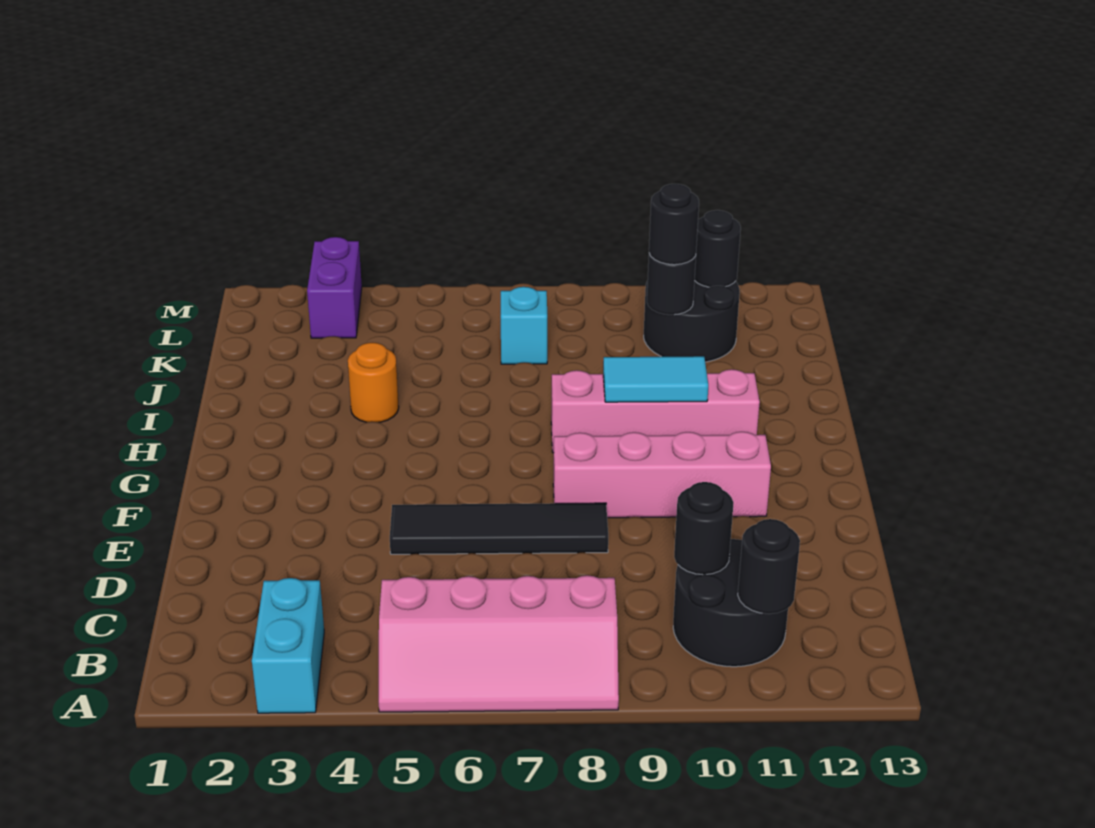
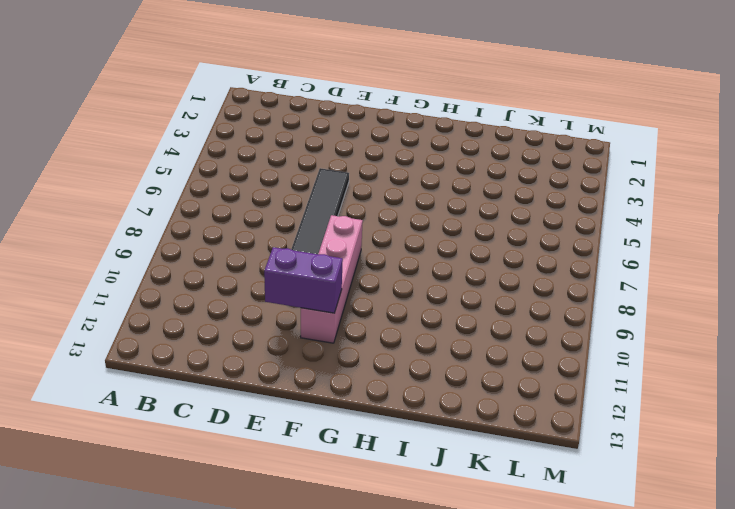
purple 1x2 brick [264,247,343,313] -> purple 1x2 brick moved to [307,237,362,338]
none -> cyan 1x2 brick [252,578,324,713]
none -> pink 2x4 slope [379,575,619,712]
none -> black 2x2 round brick [673,539,788,667]

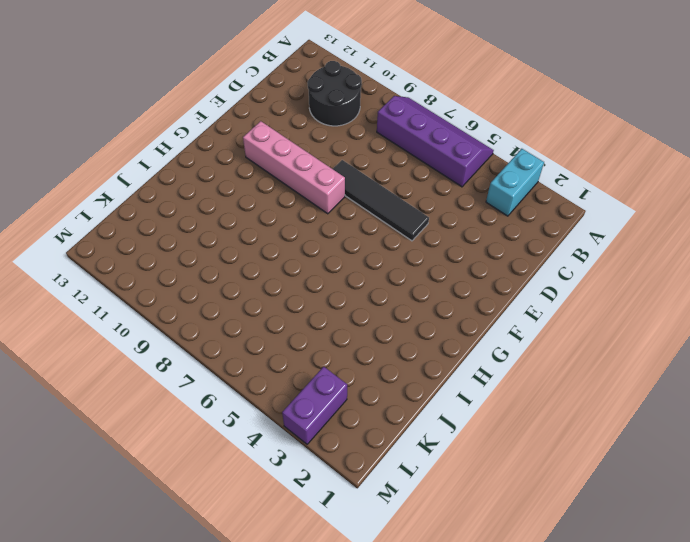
purple 2x4 slope [377,96,494,187] -> pink 2x4 slope [379,575,619,712]
none -> pink 1x4 brick [551,369,760,453]
none -> orange 1x1 round brick [348,343,399,422]
none -> cyan 1x1 brick [501,287,547,364]

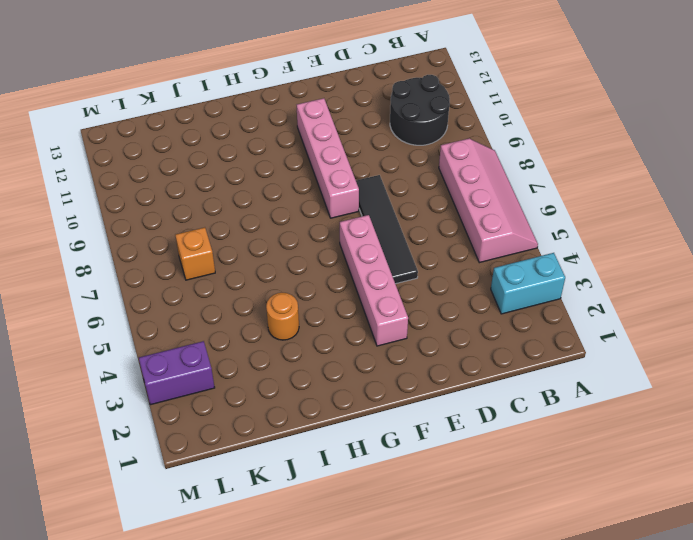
pink 1x4 brick [340,215,408,346] -> pink 1x4 brick moved to [551,369,760,453]
orange 1x1 brick [175,227,215,280] -> cyan 1x1 brick [501,287,547,364]
none -> black 2x2 round brick [644,281,740,362]
none -> black 1x1 round brick [738,519,800,614]
none -> black 1x1 round brick [674,482,734,575]

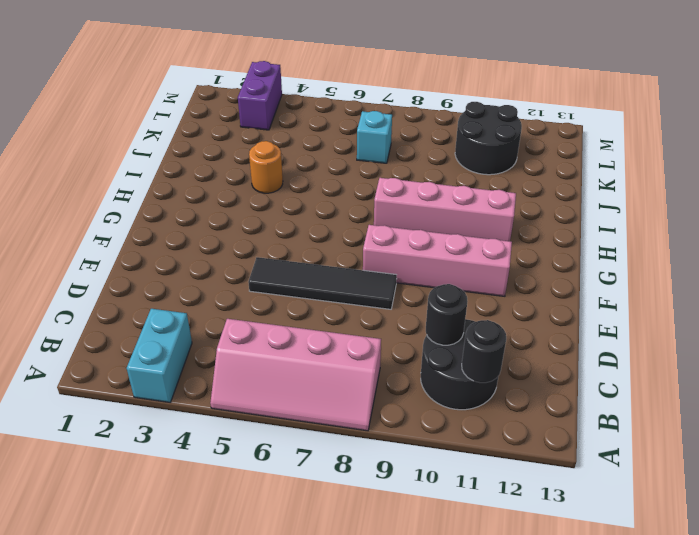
none -> cyan 1x2 tile [603,356,708,402]
none -> black 1x1 round brick [647,254,696,315]
none -> black 1x1 round brick [695,210,741,287]

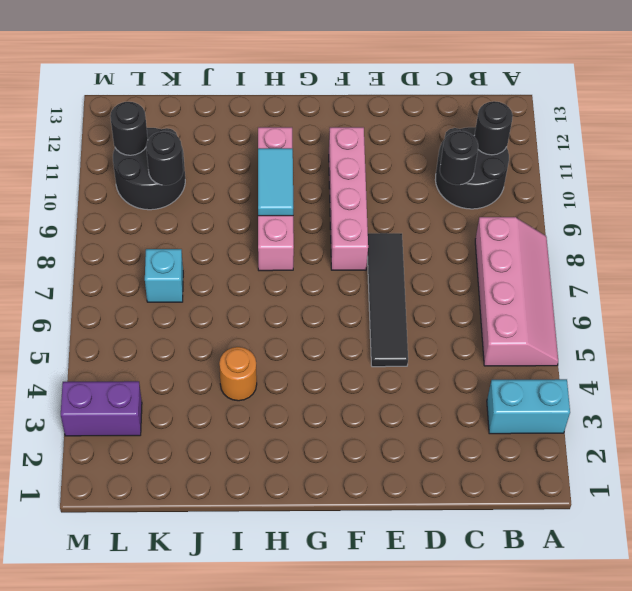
none -> black 1x1 round brick [649,184,699,265]

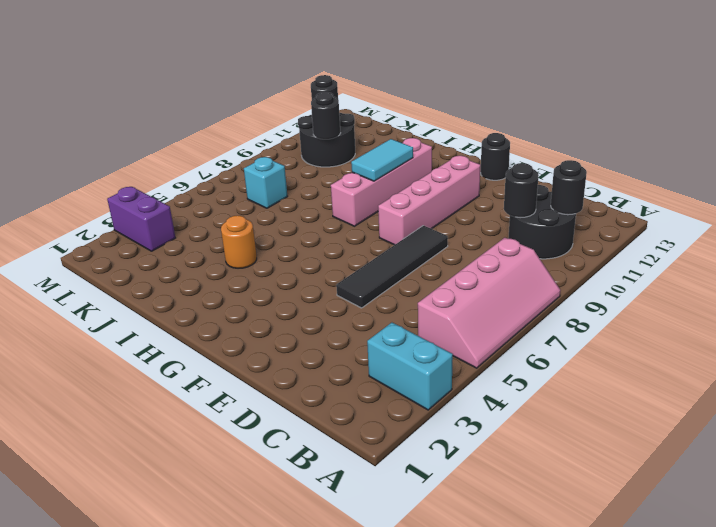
black 1x1 round brick [480,133,510,180] -> black 1x1 round brick moved to [649,184,699,265]

